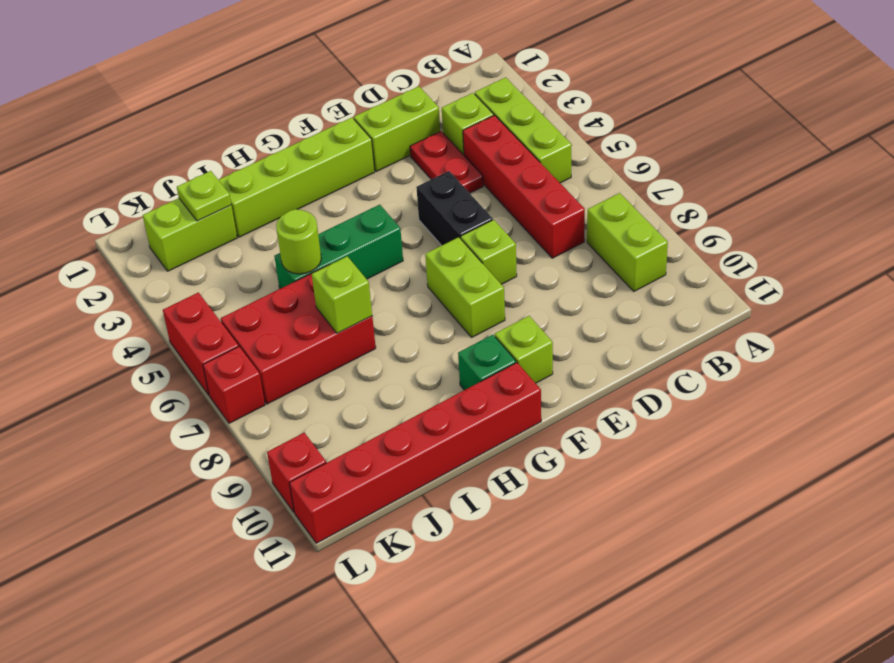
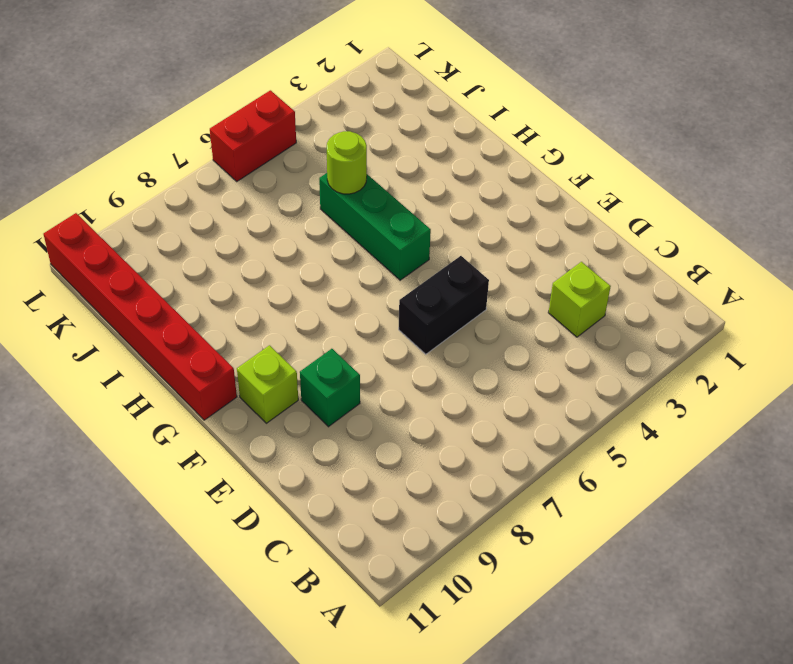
green 1x1 brick [300,349,360,427] -> green 1x1 brick moved to [458,335,516,390]
none -> lime 1x3 brick [475,77,572,183]
none -> lime 1x2 brick [587,193,668,291]
none -> red 1x4 brick [463,115,585,258]

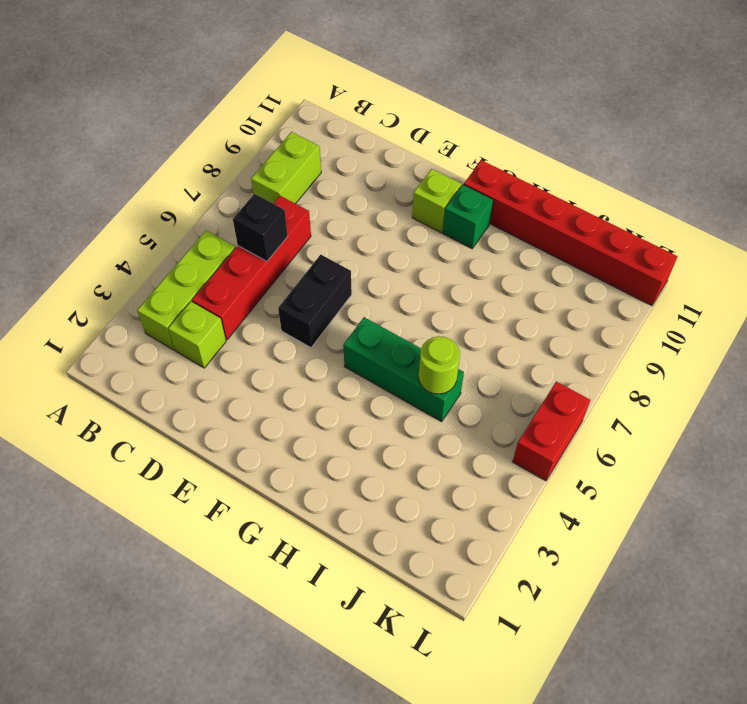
black 1x1 brick [233,194,288,261] -> none
none -> lime 1x2 brick [354,86,440,171]
none -> red 1x2 plate [410,131,483,193]
none -> lime 1x1 brick [461,220,517,284]

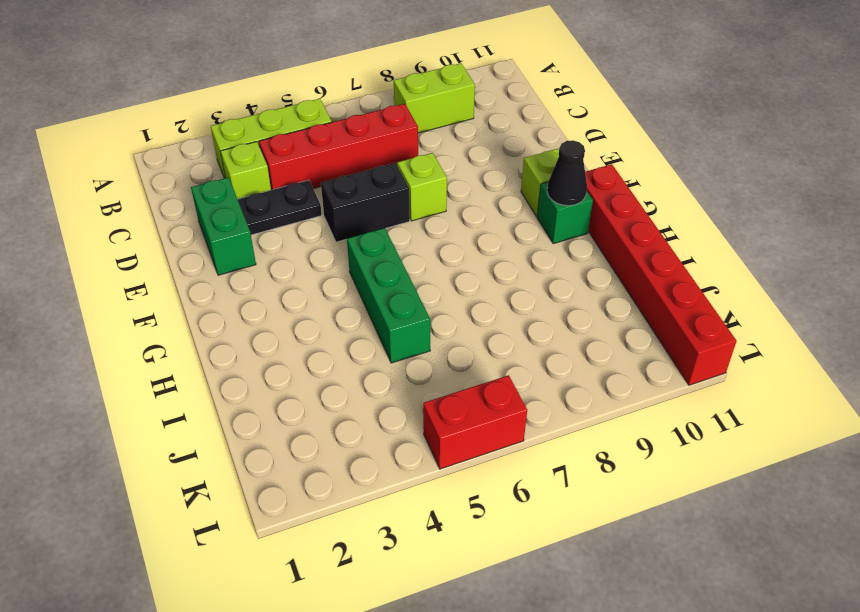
green 1x2 brick [191,177,256,275] -> lime 1x2 brick [354,86,440,171]
black 1x2 plate [238,180,322,235] -> red 1x2 plate [410,131,483,193]
black 1x1 cone [547,140,587,206] -> none
none -> lime 1x4 brick [219,118,375,237]
none -> lime 1x2 brick [425,237,505,337]
none -> red 2x3 brick [221,269,376,404]

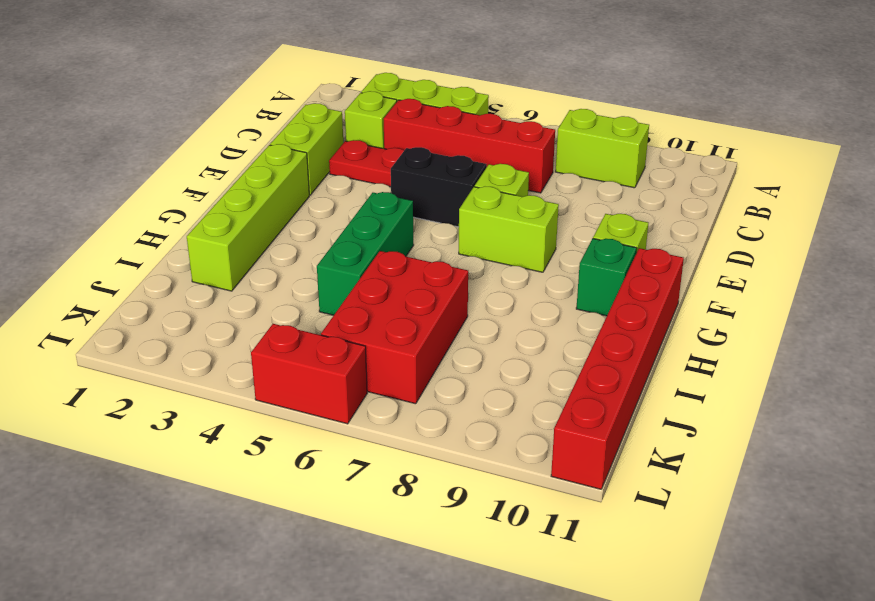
none -> lime 1x2 brick [143,198,237,271]
none -> red 1x1 brick [203,347,265,423]
none -> red 1x1 brick [267,433,326,512]

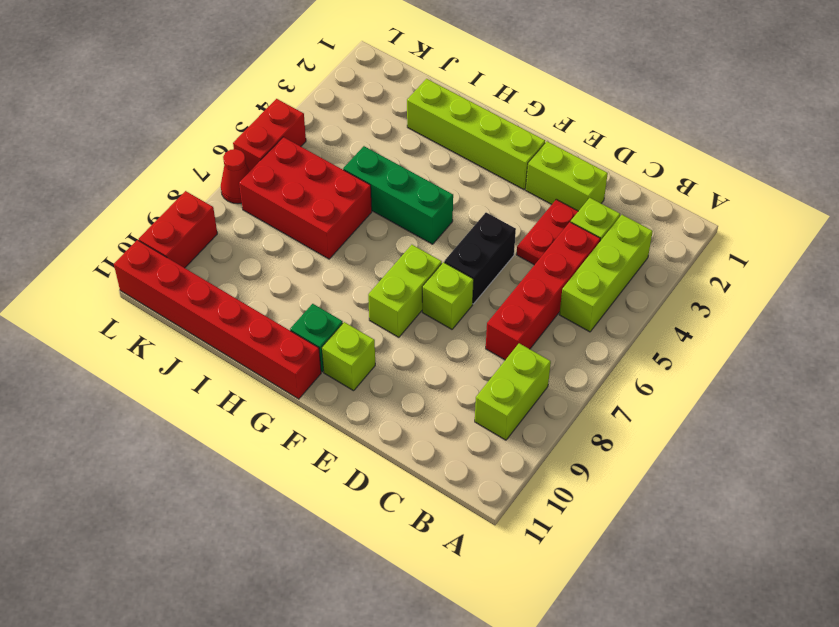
red 1x1 cone [221,149,250,204] -> red 1x1 brick [203,347,265,423]
red 1x2 brick [139,191,217,268] -> red 1x1 brick [267,433,326,512]
none -> lime 1x2 brick [143,198,237,271]
none -> lime 1x1 round brick [276,209,321,274]
none -> lime 1x1 brick [312,256,372,333]

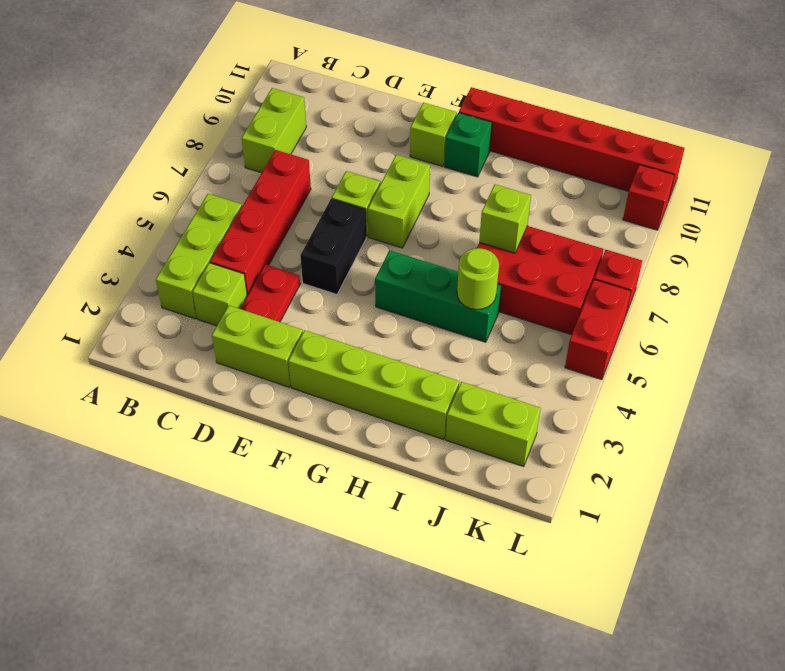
none -> lime 1x1 plate [177,171,231,221]

